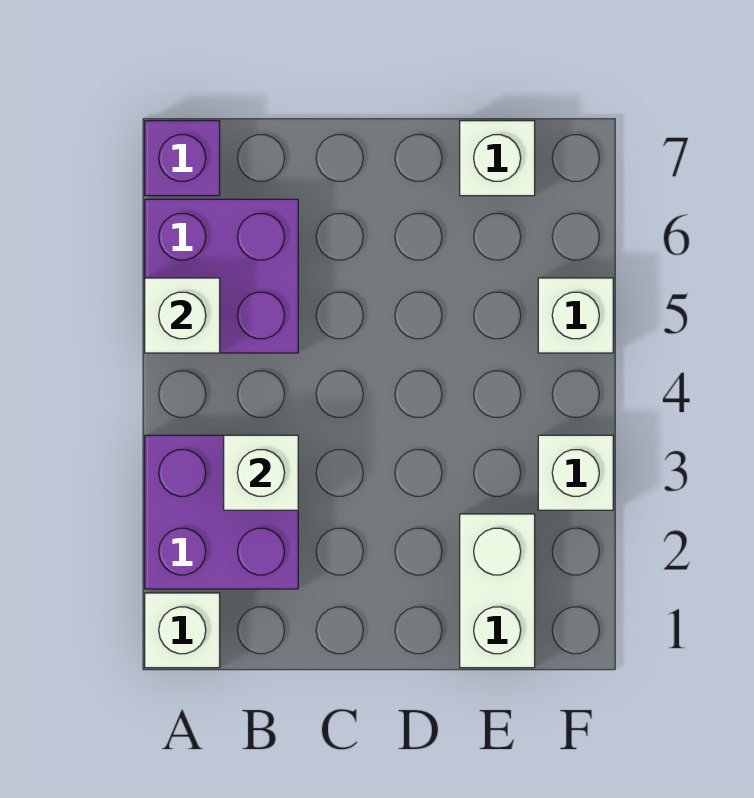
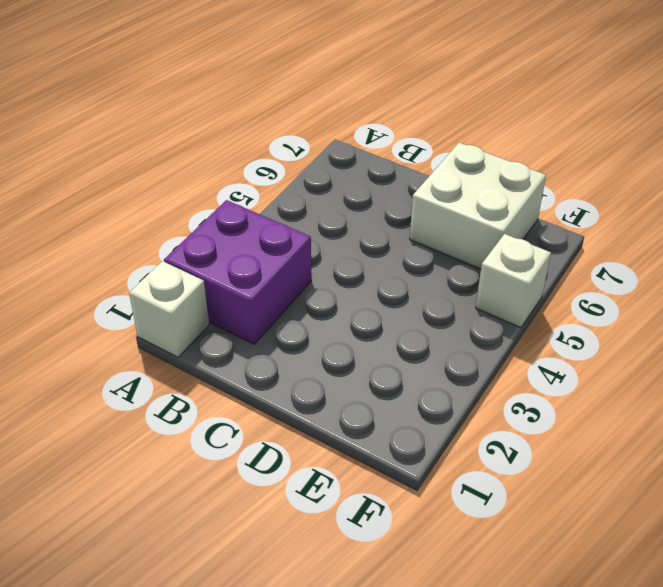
white 2x2 brick [410,143,546,269] -> white 1x1 brick [460,121,535,196]
none -> purple 2x2 brick [145,199,298,353]
none -> purple 1x1 brick [145,121,220,196]

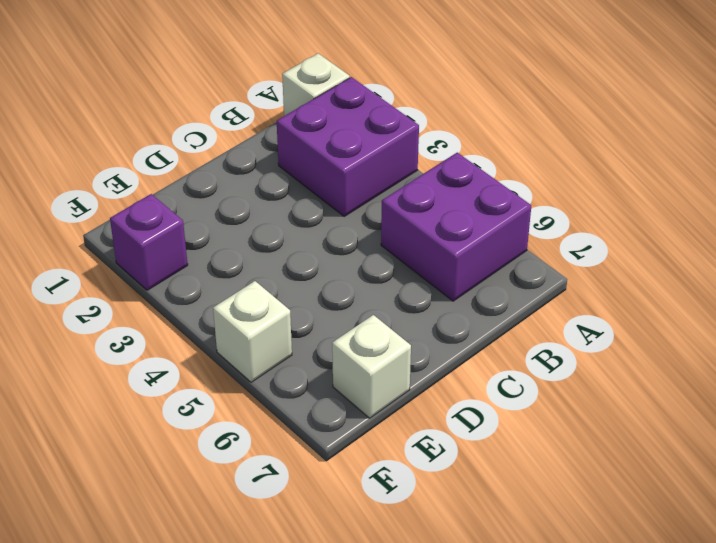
purple 1x1 brick [110,194,188,290] -> purple 1x1 brick moved to [145,121,220,196]
none -> white 1x2 brick [460,514,535,668]
none -> white 1x1 brick [538,435,613,510]

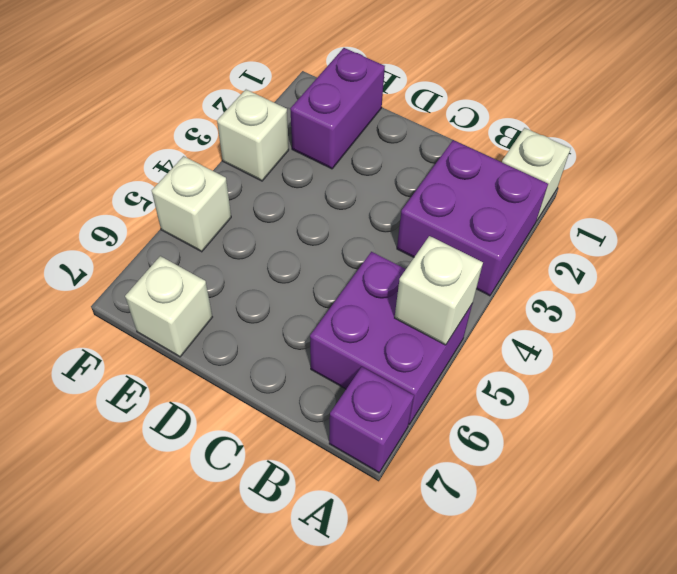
purple 1x2 brick [290,48,385,169] -> white 1x2 brick [460,514,535,668]
none -> white 1x1 brick [224,435,298,510]

